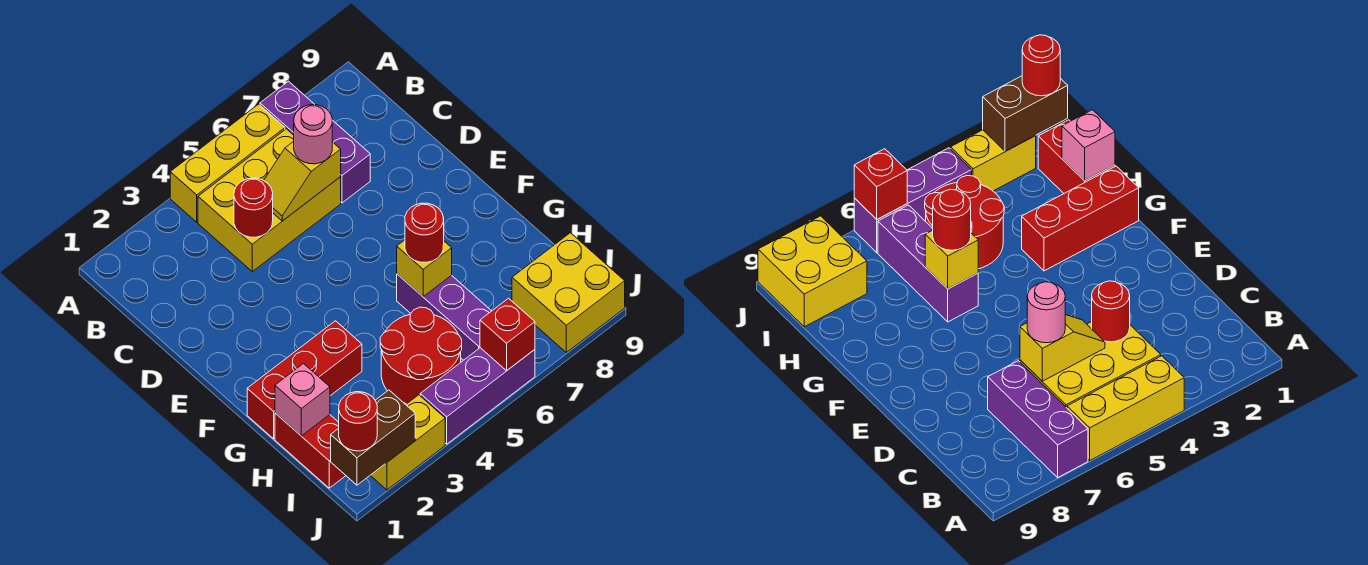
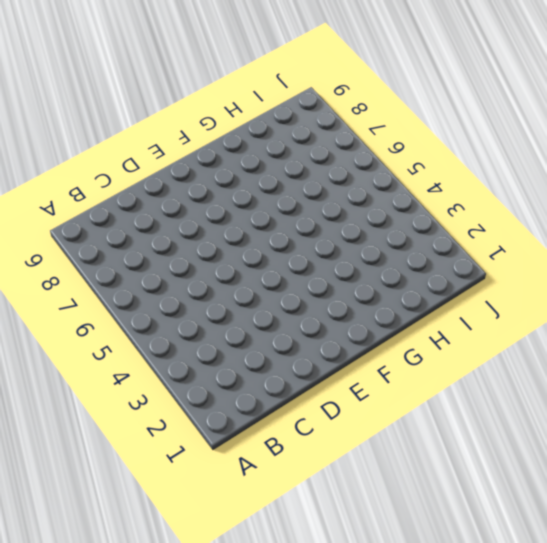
none -> yellow 1x3 brick [170,104,285,222]
none -> purple 1x3 brick [260,81,370,203]
none -> yellow 2x3 brick [198,129,341,271]

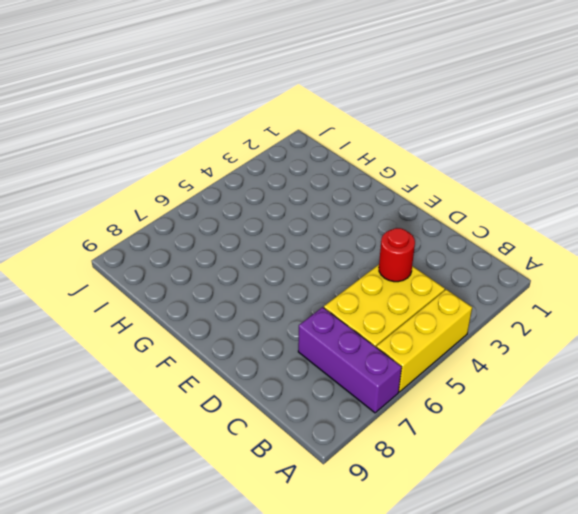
none -> red 1x3 brick [247,321,362,439]
none -> purple 1x3 brick [397,274,491,360]
none -> red 1x2 brick [275,413,346,488]

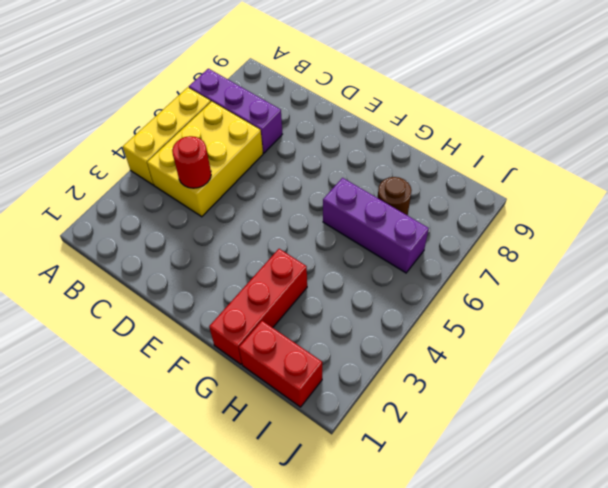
brown 1x1 round brick [378,177,412,215] -> none
none -> red 2x2 round brick [380,307,462,404]
none -> yellow 2x2 brick [512,233,625,352]
none -> yellow 1x2 brick [370,395,445,490]

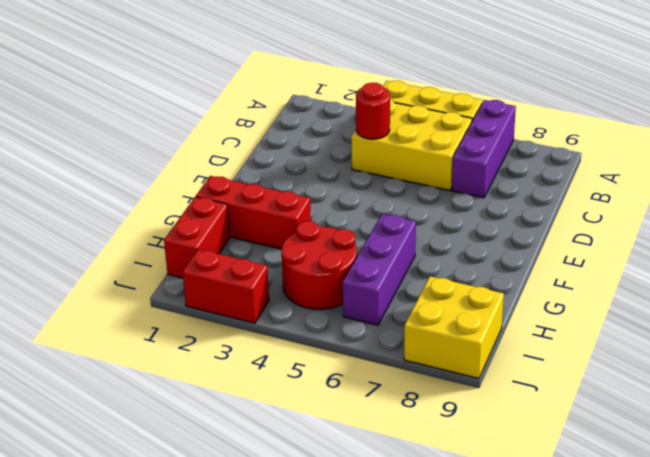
red 1x2 brick [183,249,269,323] -> yellow 1x2 brick [370,395,445,490]
none -> purple 1x3 brick [420,348,535,444]
none -> yellow 1x2 slope [264,141,341,221]
none -> yellow 1x1 brick [397,240,452,297]

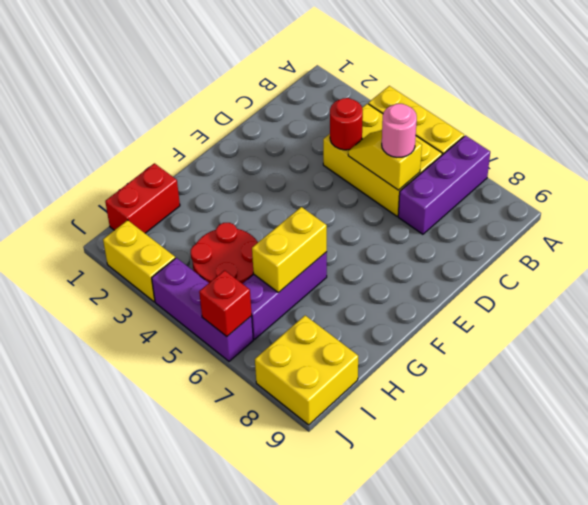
yellow 1x2 brick [252,207,327,293] -> yellow 1x1 brick [397,240,452,297]
none -> red 1x3 brick [247,321,362,439]
none -> pink 1x1 brick [275,364,330,436]
none -> brown 1x2 brick [331,390,415,485]

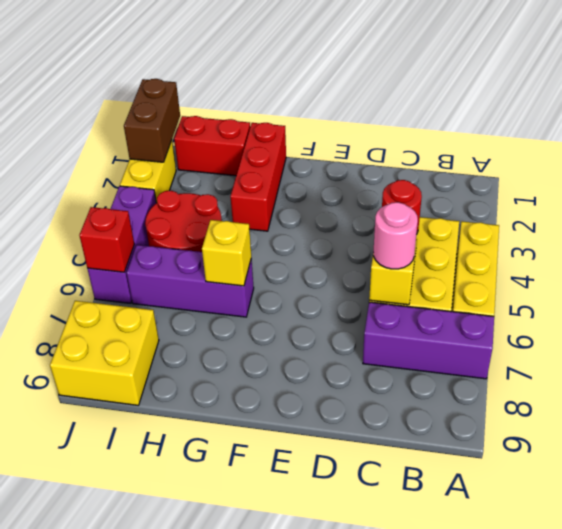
none -> pink 1x1 brick [275,364,330,436]
none -> red 1x1 round brick [405,203,444,262]
none -> red 1x1 round brick [339,392,377,451]

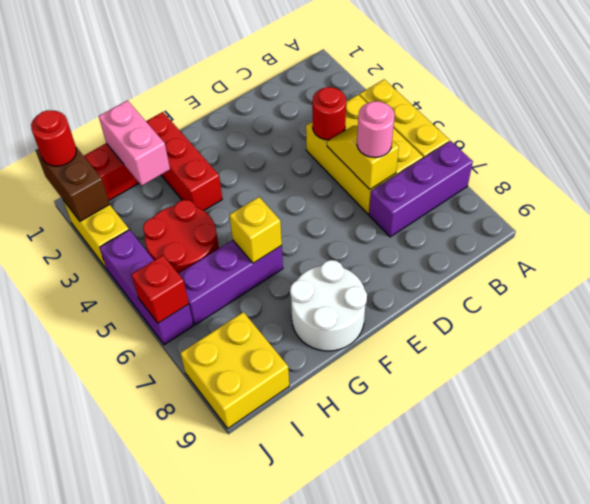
white 2x2 round brick [290,260,367,351] -> none
pink 1x2 brick [99,101,170,186] -> pink 1x1 brick [275,364,330,436]
none -> red 1x1 round brick [405,203,444,262]

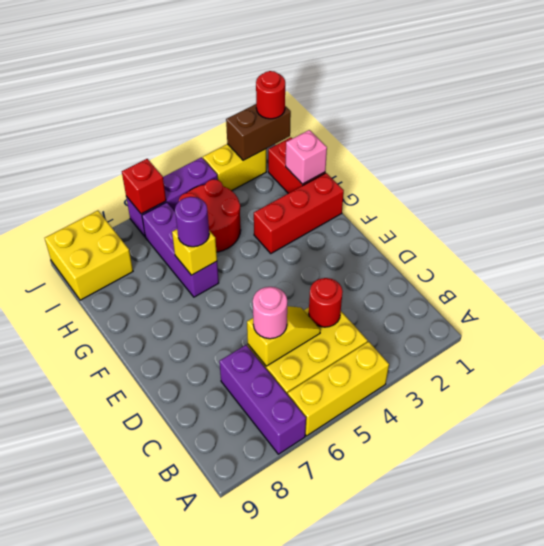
purple 1x1 round brick [175,197,209,247] -> red 1x1 round brick [405,203,444,262]

